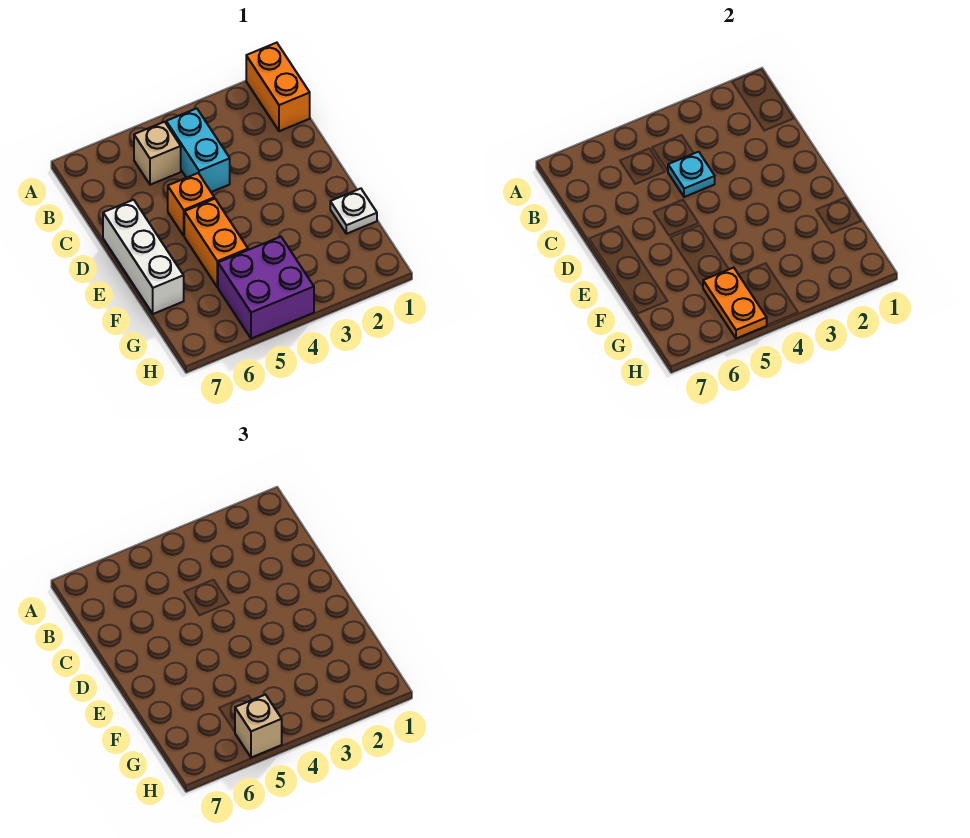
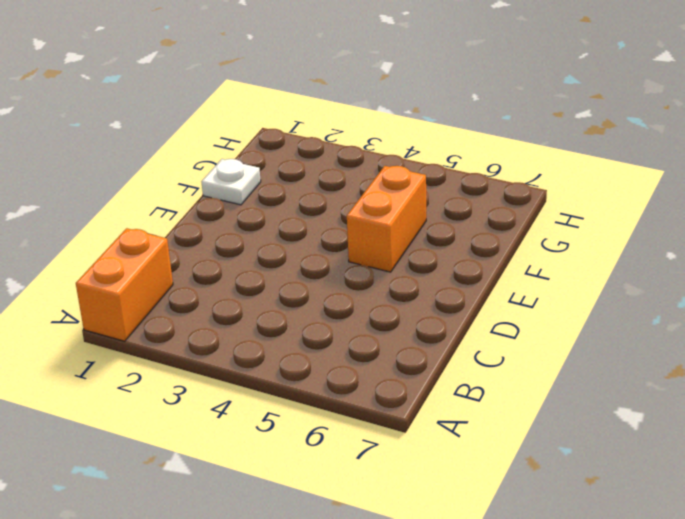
none -> cyan 1x2 brick [166,108,230,192]
none -> tan 1x1 brick [134,122,181,185]

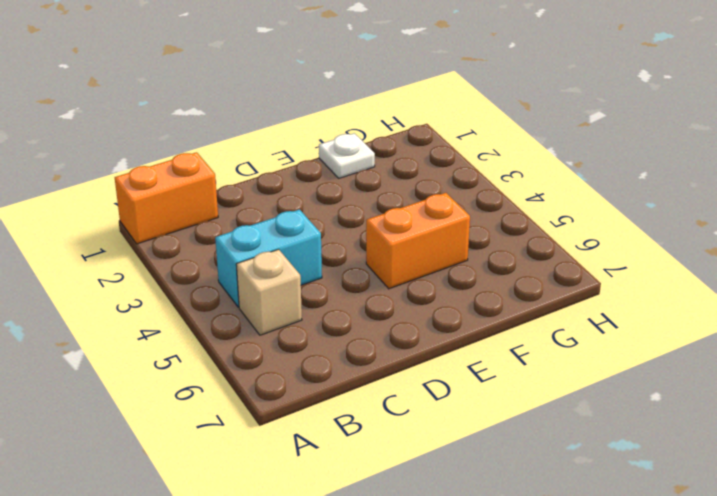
none -> orange 1x1 brick [168,173,214,236]
none -> white 1x3 brick [103,200,184,314]

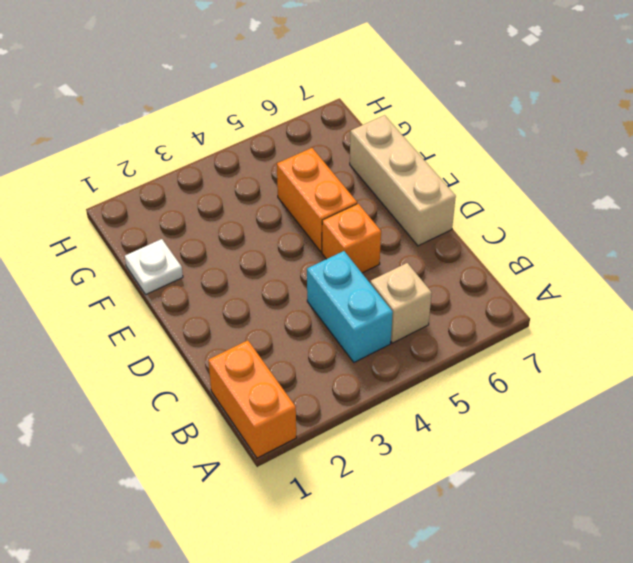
tan 1x3 brick [350,115,456,246] -> white 1x3 brick [103,200,184,314]
none -> purple 2x2 brick [218,237,314,339]
none -> cyan 1x1 plate [668,152,715,197]

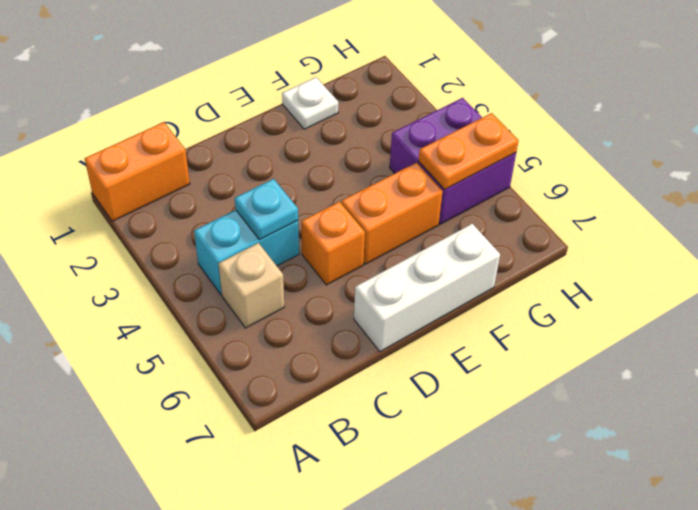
none -> tan 1x1 brick [235,695,282,758]

